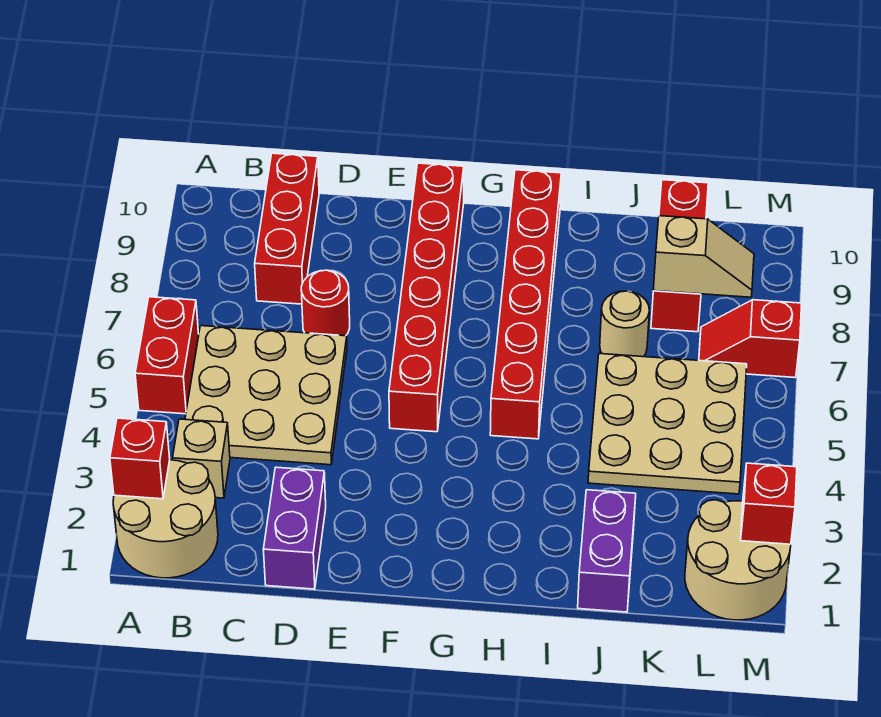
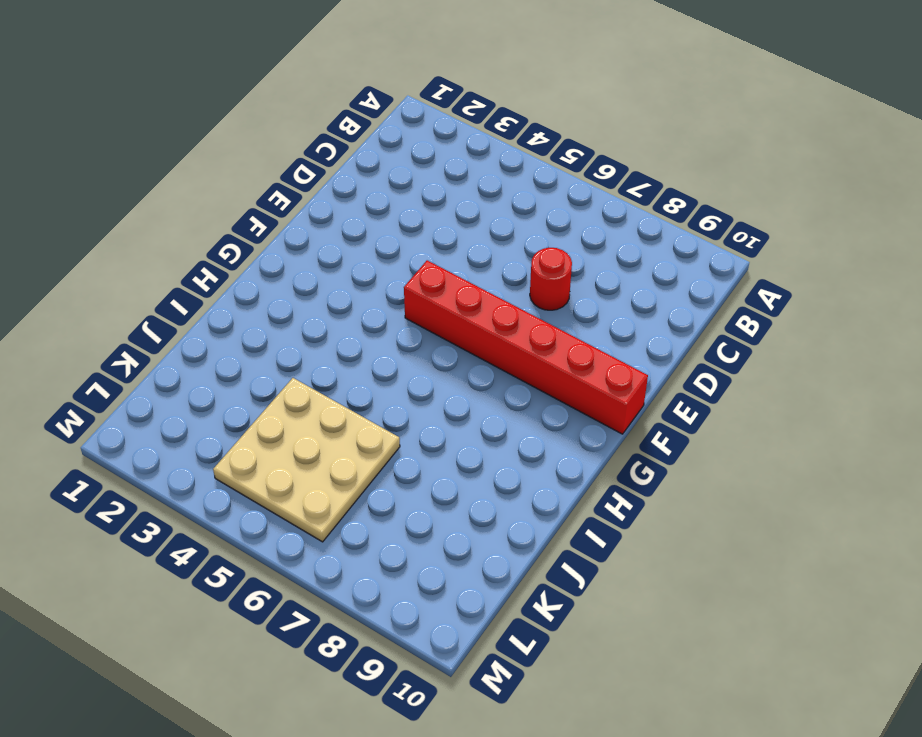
none -> tan 2x2 round brick [113,460,218,578]
none -> red 1x2 brick [135,297,199,414]
none -> tan 1x1 brick [173,419,230,498]

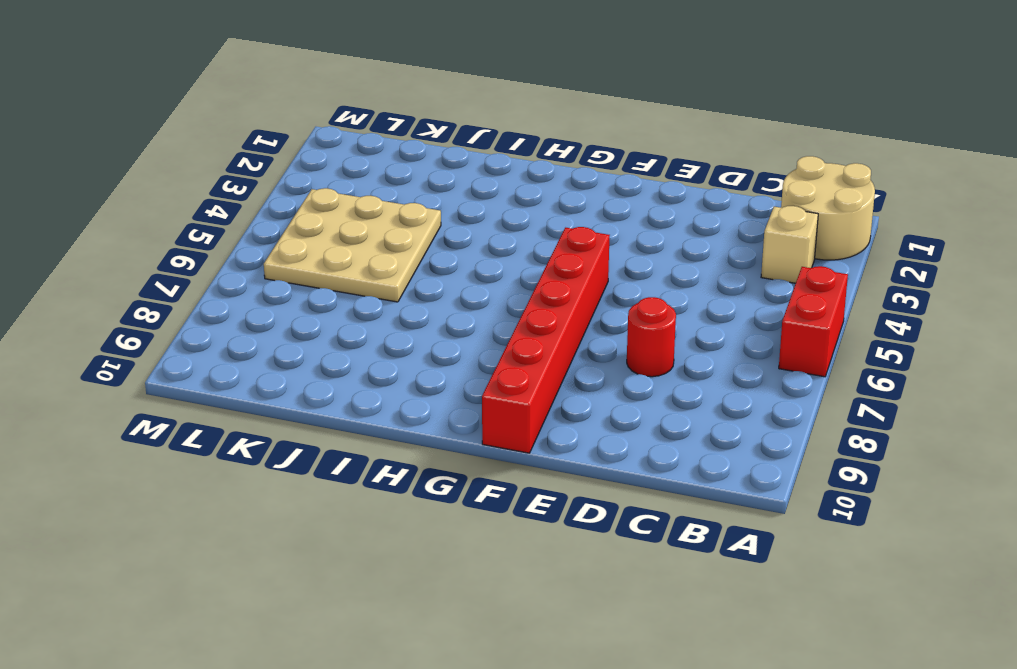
none -> tan 3x3 plate [185,326,347,465]
none -> red 1x3 brick [255,153,319,304]
none -> purple 1x2 brick [263,467,326,589]

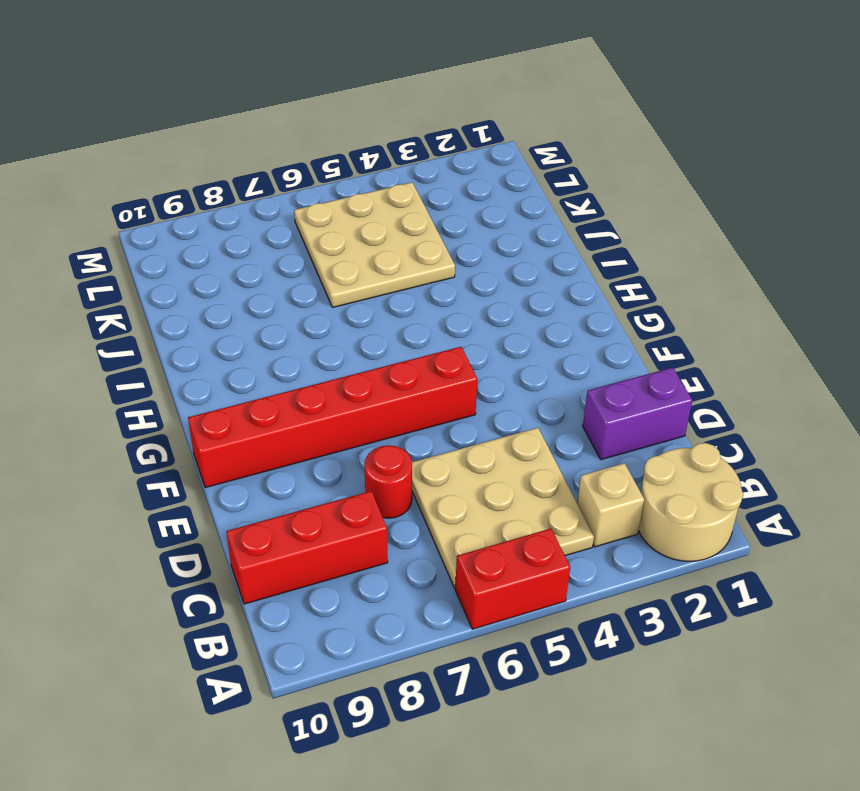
none -> red 1x6 brick [490,170,561,439]
none -> purple 1x2 brick [578,490,636,612]
none -> tan 1x1 round brick [600,291,649,357]

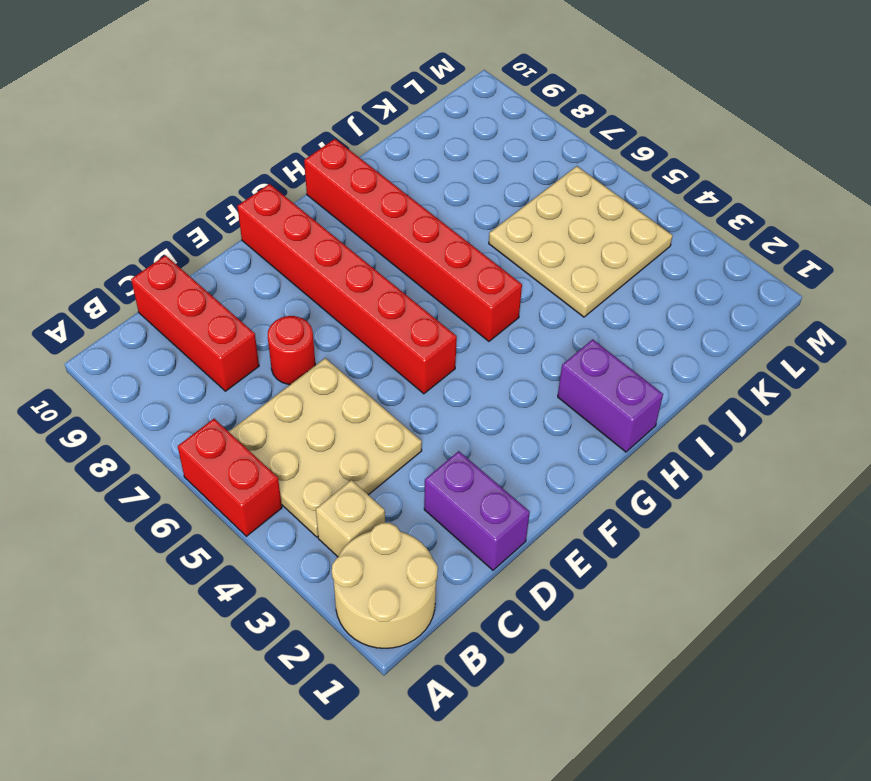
purple 1x2 brick [558,339,663,452] -> purple 1x2 brick moved to [578,490,636,612]
none -> tan 1x1 round brick [600,291,649,357]
none -> red 1x3 brick [651,180,708,332]
none -> tan 2x2 round brick [685,500,791,620]

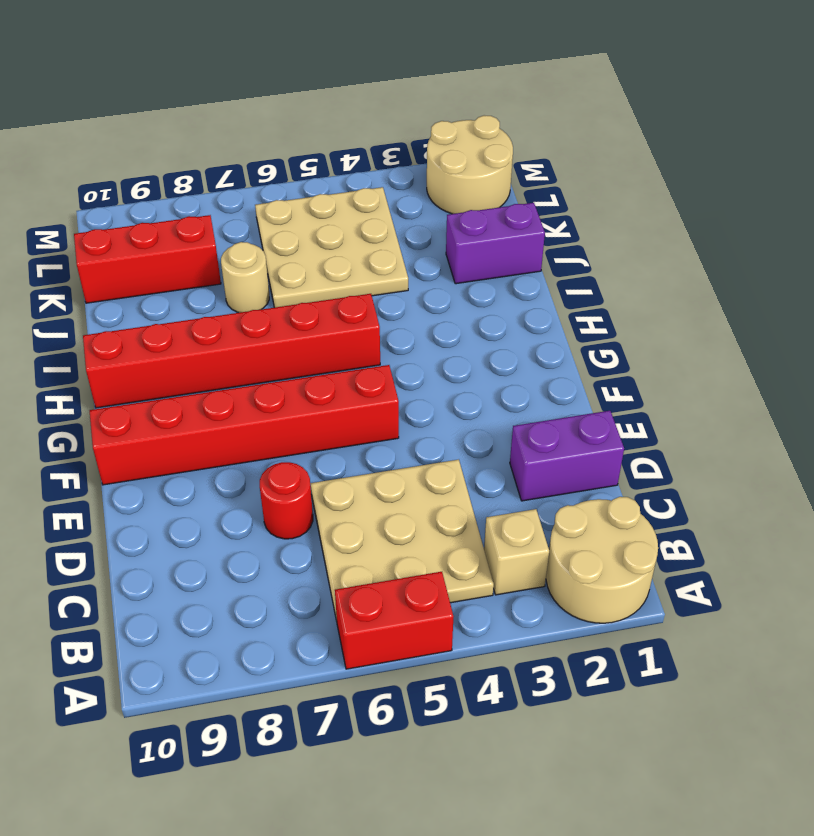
none -> red 1x3 brick [255,153,319,304]
none -> red 1x2 slope [699,300,802,378]
none -> red 1x1 brick [110,418,170,499]

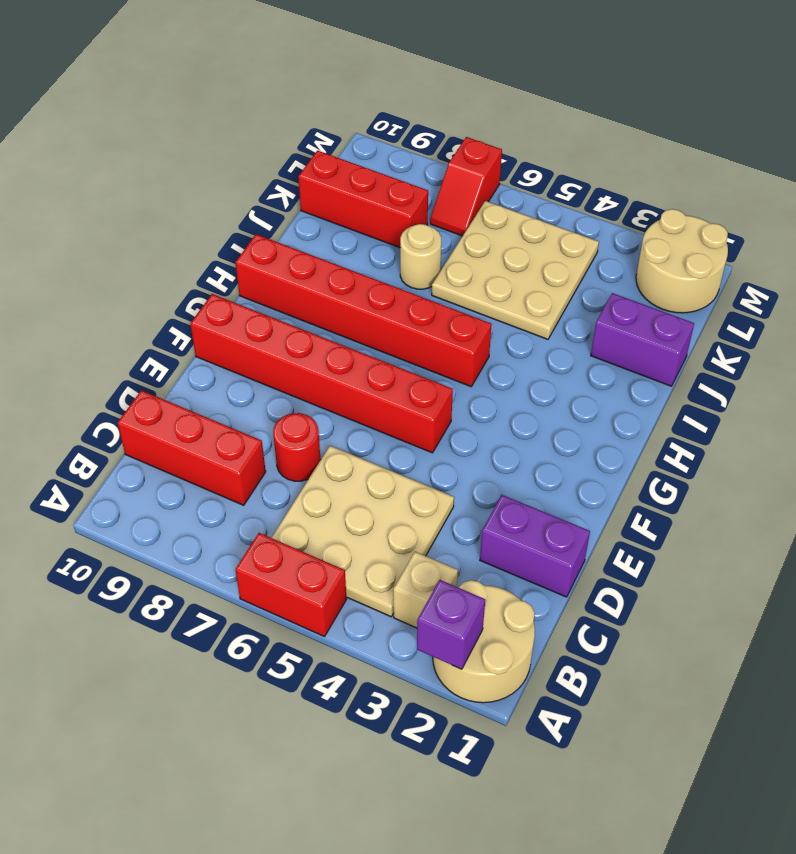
purple 1x1 brick [417,580,485,669] -> red 1x1 brick [110,418,170,499]
none -> tan 1x2 slope [653,216,754,297]
none -> red 1x1 brick [741,463,797,544]

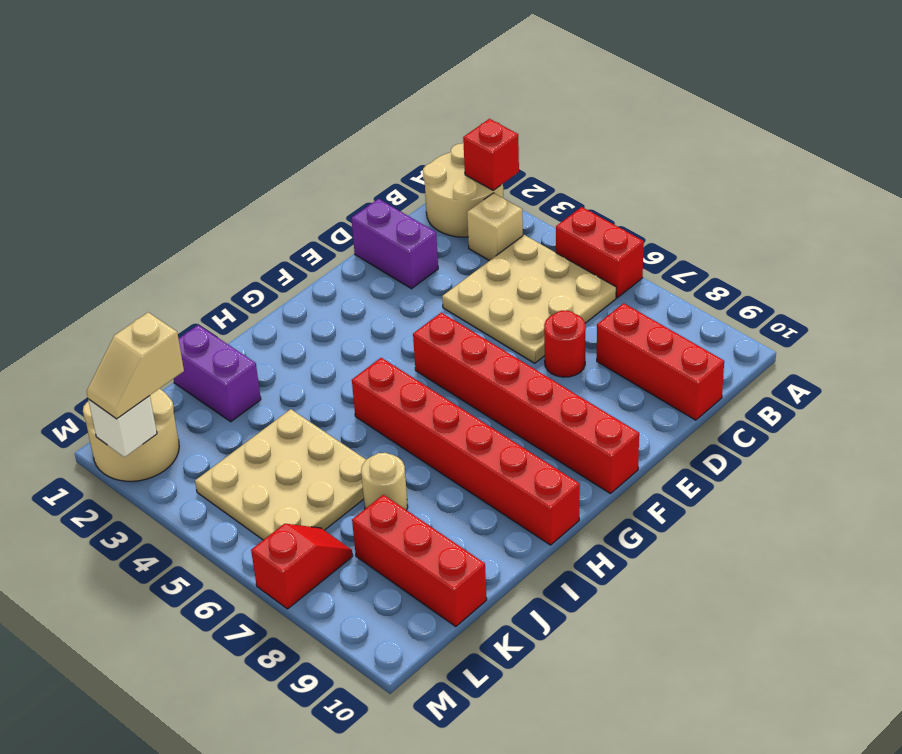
tan 1x2 slope [87,312,184,419] -> tan 1x2 slope moved to [653,216,754,297]
white 1x1 brick [88,396,157,457] -> red 1x1 brick [741,463,797,544]

